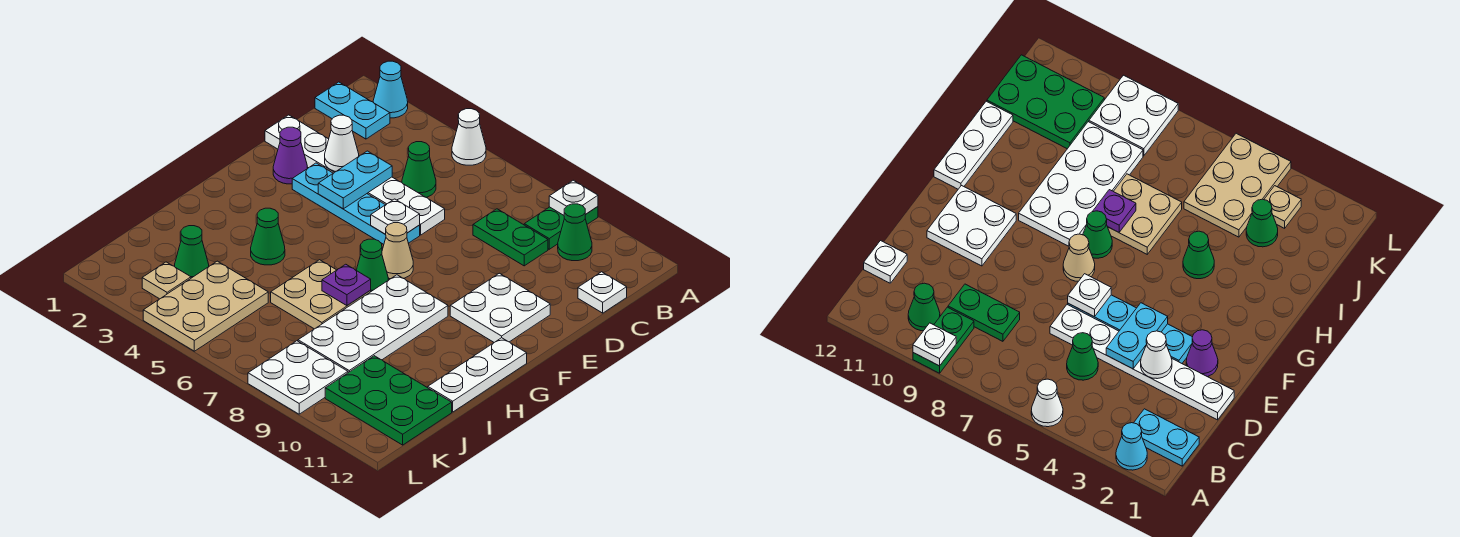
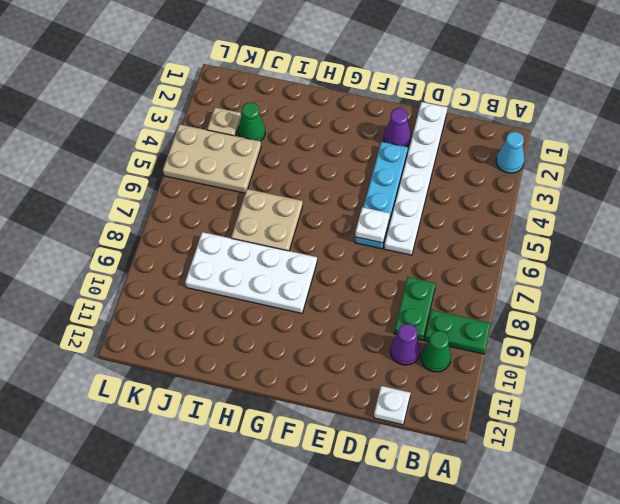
purple 1x1 cone [390,324,420,365] -> none
none -> white 1x1 cone [452,109,486,165]
none -> cyan 1x2 plate [315,82,390,139]
none -> green 1x1 cone [402,142,436,197]

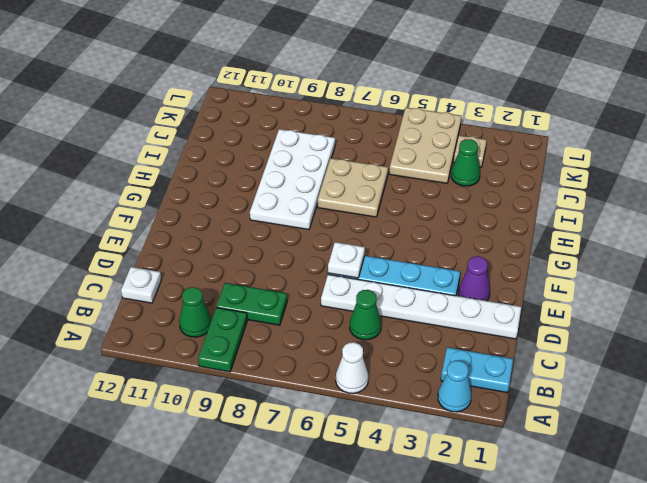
none -> white 2x2 plate [450,273,550,342]
none -> tan 1x1 cone [382,223,413,279]
none -> green 1x1 cone [356,239,388,291]

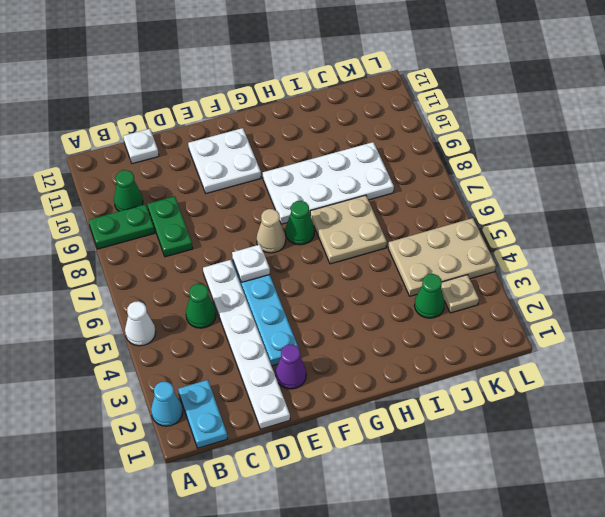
none -> white 1x3 plate [428,338,527,412]
none -> green 1x1 cone [251,208,285,265]
none -> green 2x3 plate [325,356,452,445]

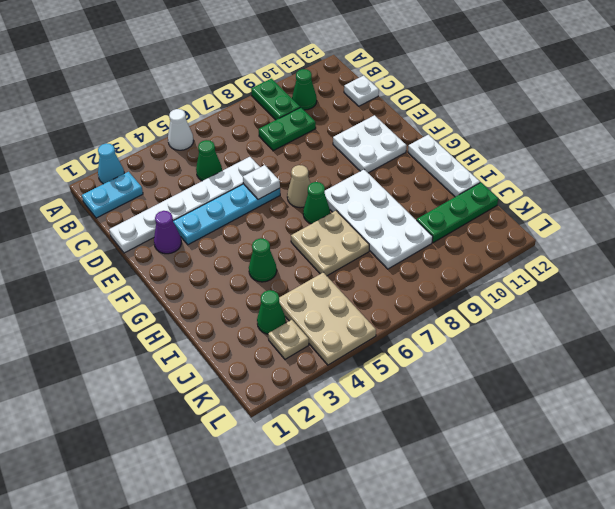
green 1x3 plate [417,183,498,243] -> green 2x3 plate [325,356,452,445]
none -> white 2x2 plate [248,341,348,414]
none -> white 1x1 plate [549,180,598,215]
none -> white 1x1 cone [325,115,359,171]

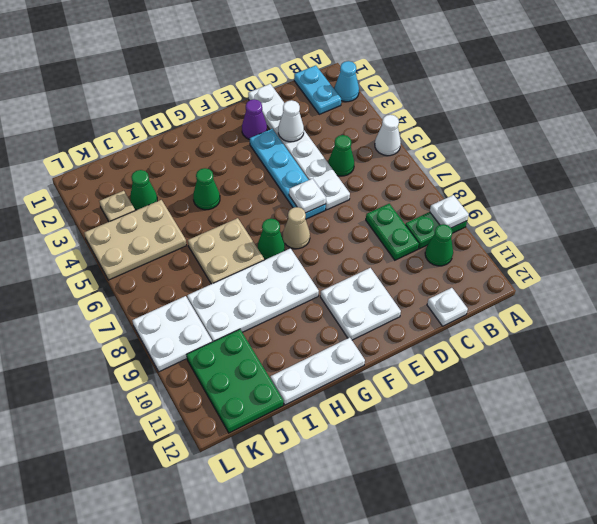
none -> cyan 1x2 plate [318,151,392,209]
none -> purple 1x1 plate [322,264,371,306]

